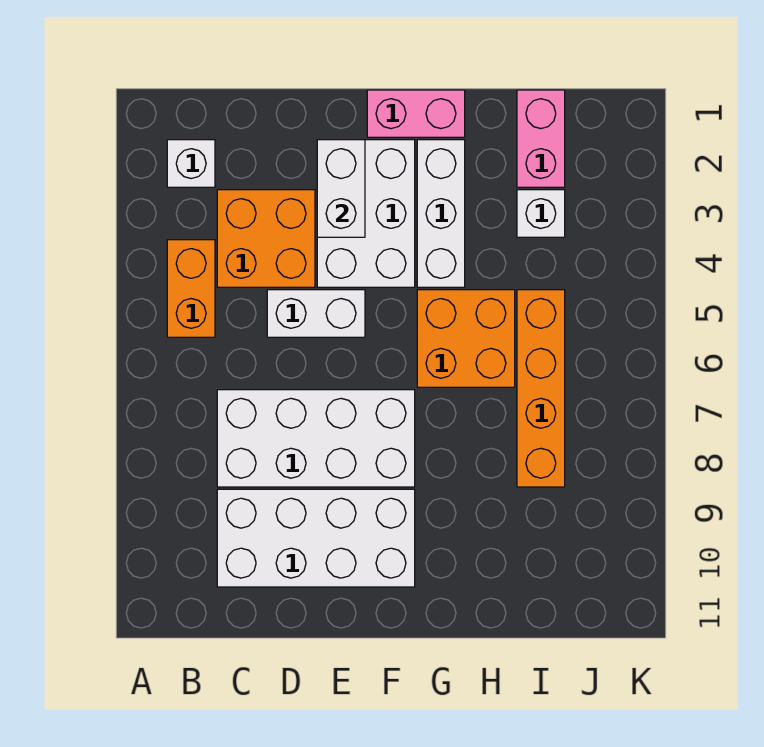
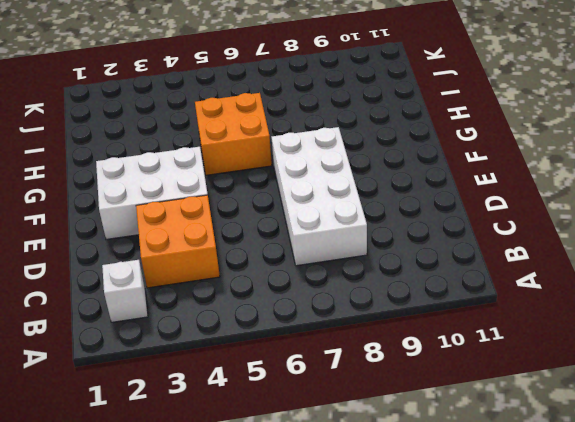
none -> orange 1x2 brick [167,240,215,337]
none -> white 2x4 brick [217,489,415,587]
none -> white 1x2 brick [267,290,365,337]

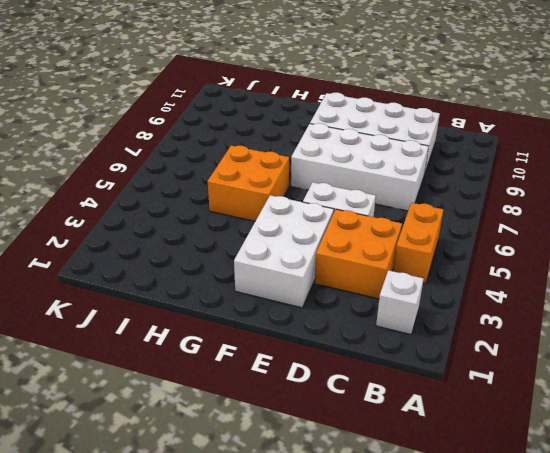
none -> pink 1x2 brick [367,90,465,137]
none -> white 1x3 brick [417,140,465,287]
none -> pink 1x2 brick [517,90,565,187]

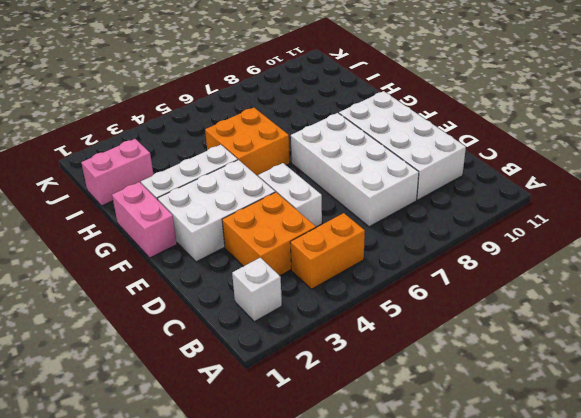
none -> white 1x1 brick [517,190,565,237]
none -> orange 1x4 brick [517,290,565,487]
none -> white 1x2 brick [317,140,365,237]

